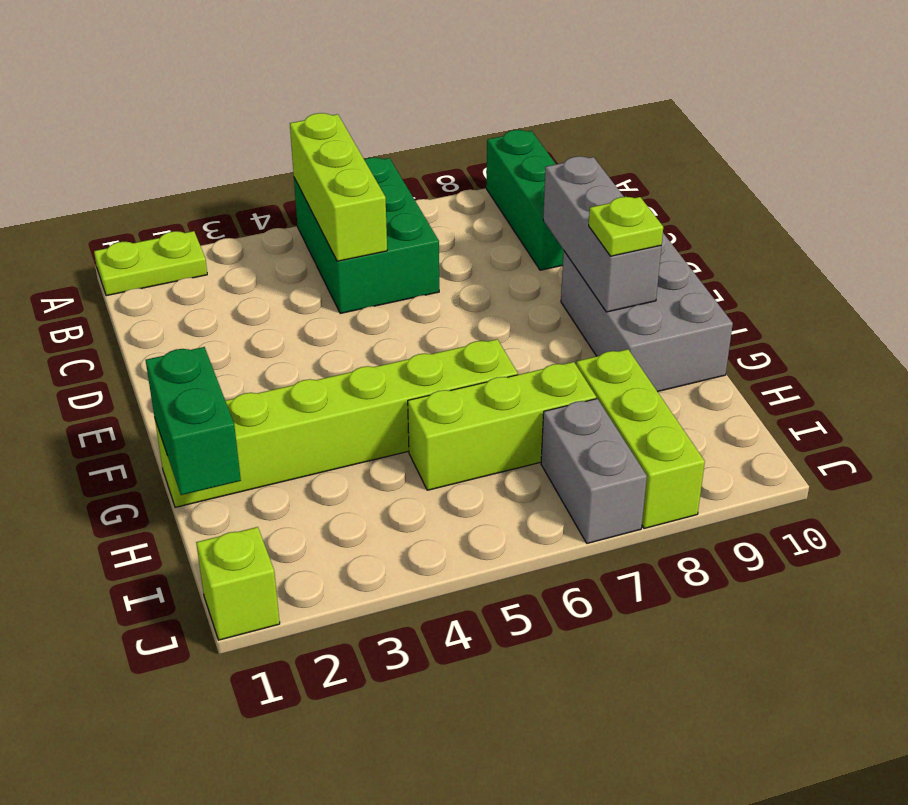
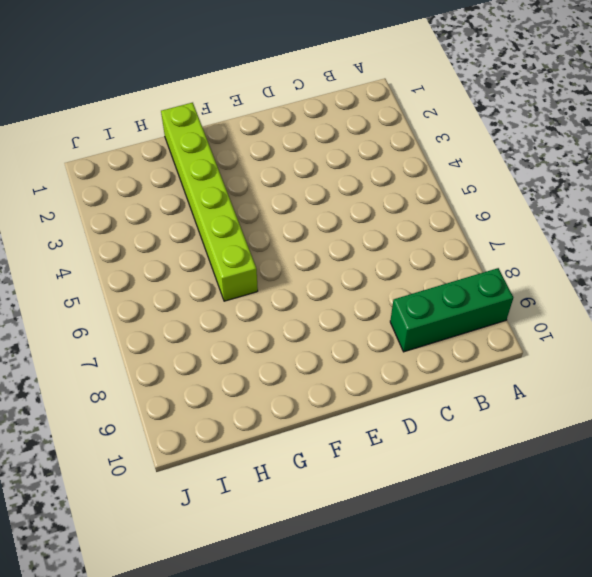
none -> lime 1x2 plate [94,231,207,296]
none -> green 2x3 brick [294,157,439,314]
none -> grey 2x3 brick [561,233,733,392]

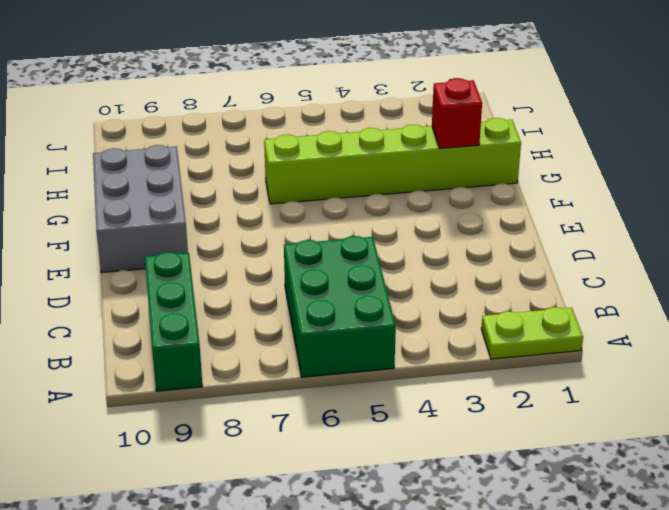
red 1x1 brick [432,78,482,148] -> none
none -> lime 1x3 brick [408,362,596,490]
none -> lime 1x3 brick [576,349,705,529]
none -> grey 1x2 brick [541,399,647,543]

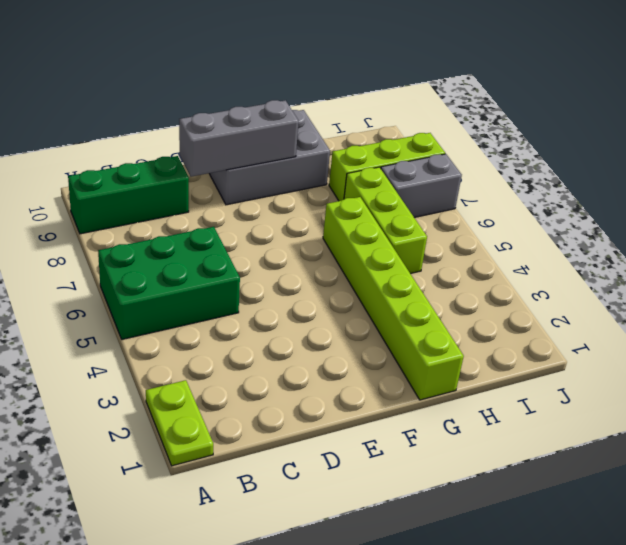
none -> lime 1x1 brick [196,527,280,640]
none -> lime 1x3 brick [290,113,387,261]
none -> green 1x2 brick [146,347,241,495]

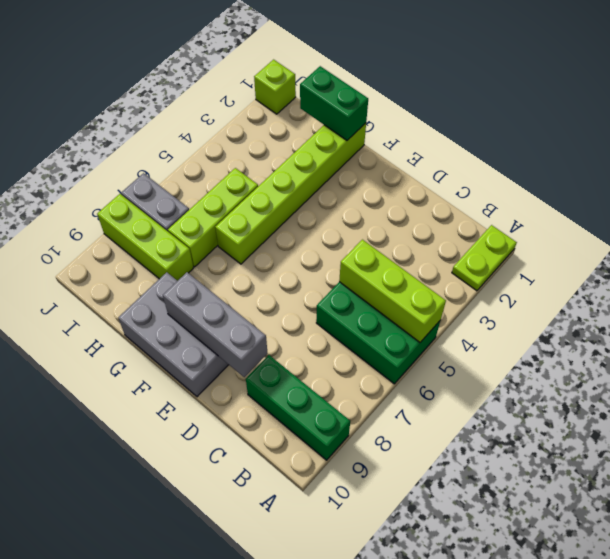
none -> lime 1x1 plate [589,197,663,256]

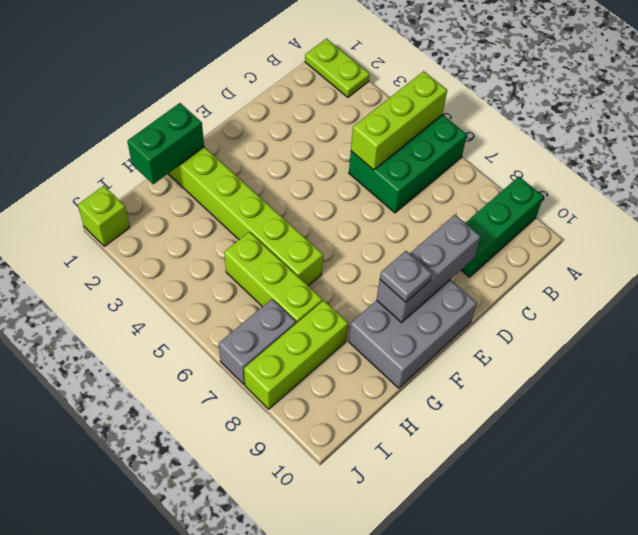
grey 1x1 plate [380,251,432,302] -> lime 1x1 plate [589,197,663,256]

